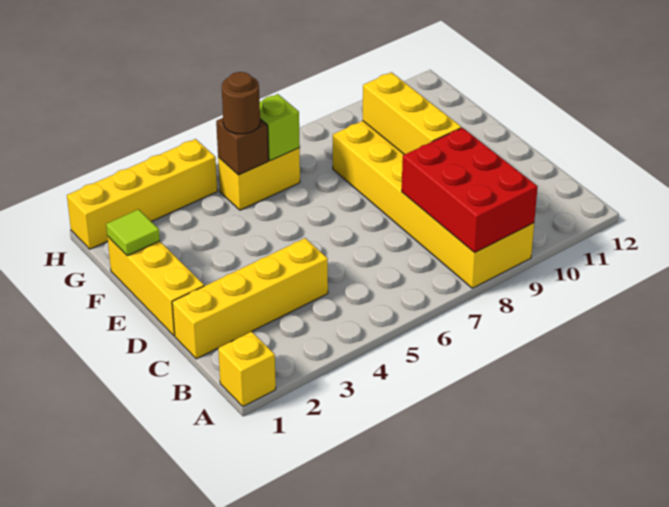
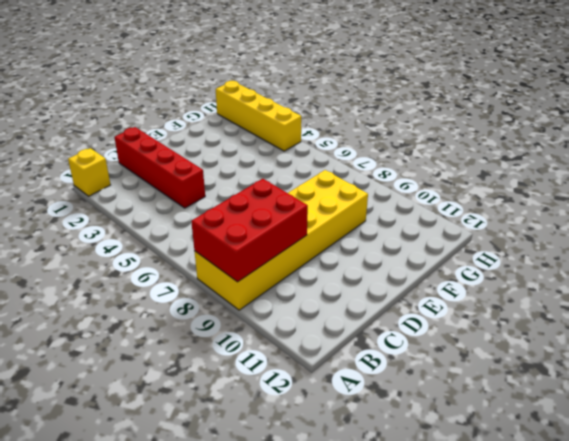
red 1x4 brick [114,127,205,208] -> yellow 1x4 brick [172,238,328,359]
none -> yellow 1x3 brick [107,236,204,336]
none -> yellow 1x2 brick [218,148,300,210]
none -> yellow 1x3 brick [363,72,461,155]

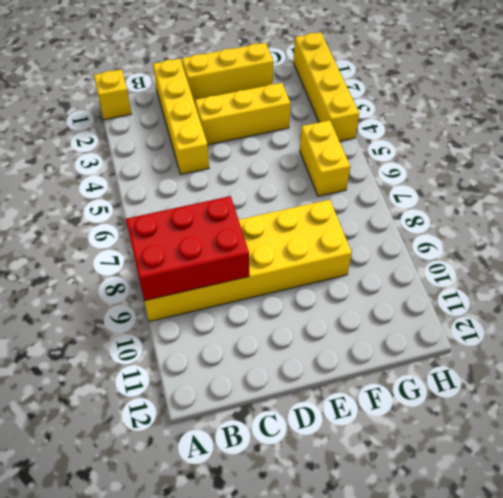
yellow 1x3 brick [195,83,291,145] -> yellow 1x3 brick moved to [363,72,461,155]
none -> lime 1x1 tile [106,209,160,256]
none -> brown 1x1 brick [216,118,268,175]
none -> lime 1x1 brick [260,94,300,161]

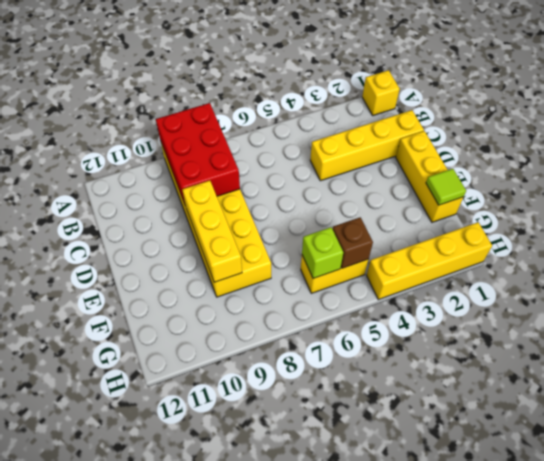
none -> brown 1x1 round brick [222,72,260,134]

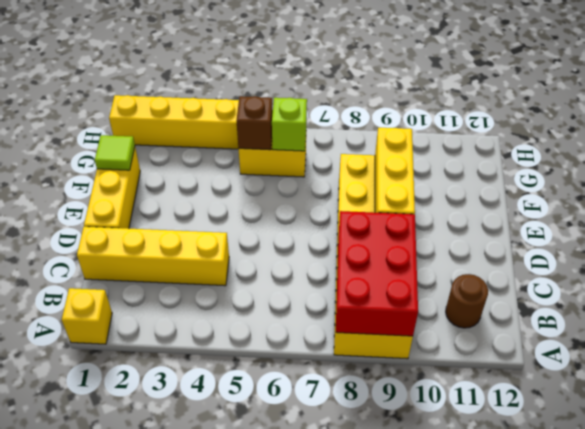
brown 1x1 round brick [446,274,488,328] -> brown 1x1 round brick moved to [222,72,260,134]

